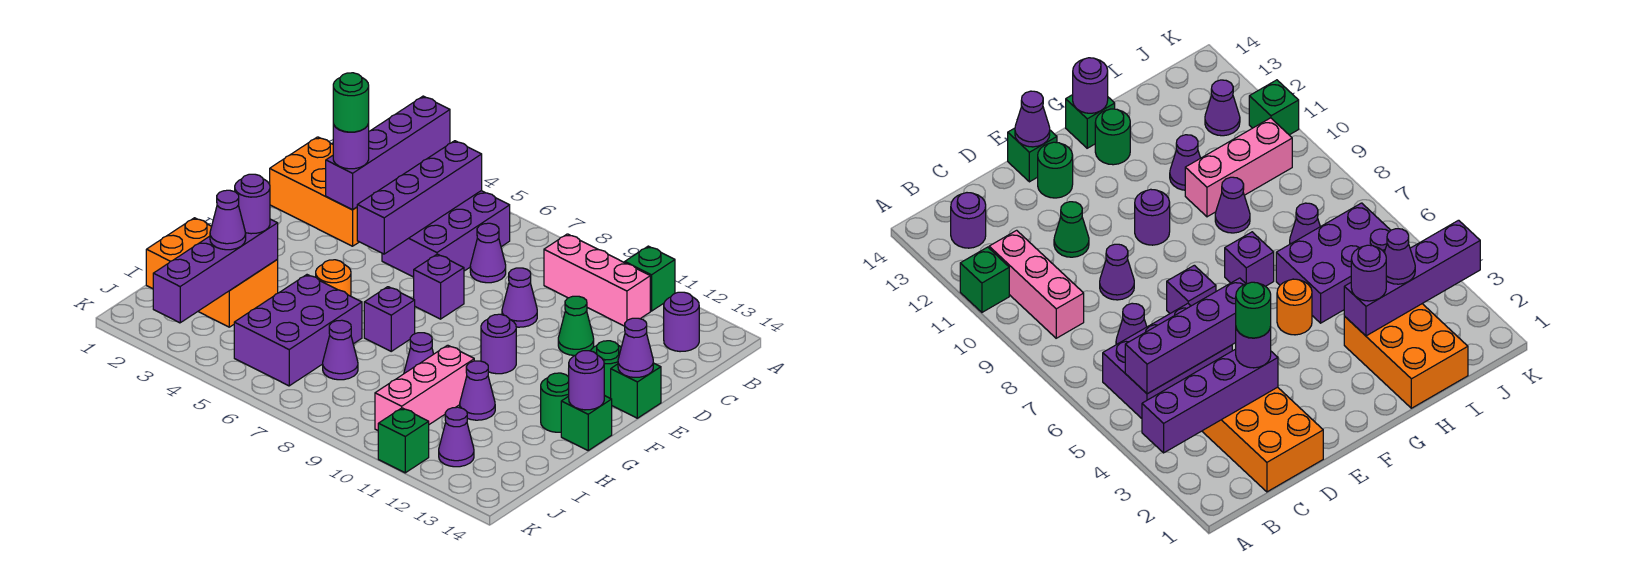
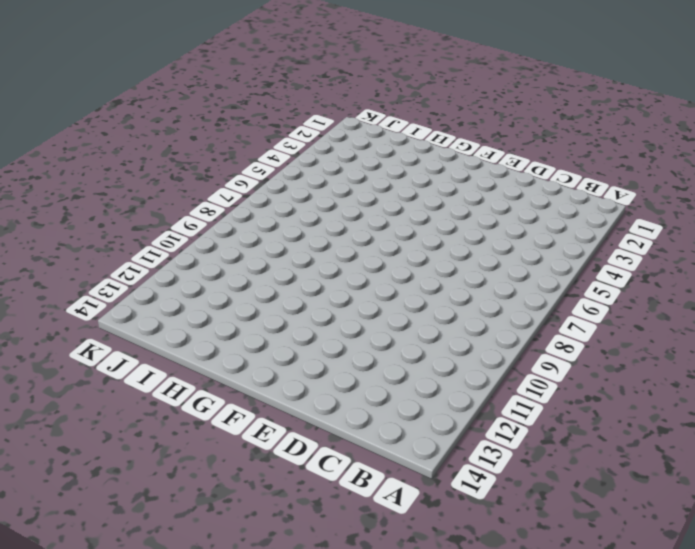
none -> green 1x1 brick [625,246,675,311]
none -> purple 2x3 brick [382,191,510,277]
none -> pink 1x3 brick [544,234,650,326]
none -> purple 1x1 round brick [664,292,699,352]

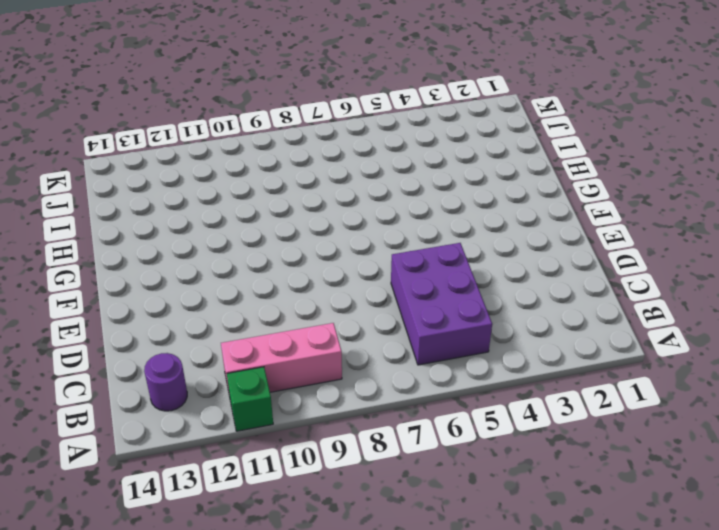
none -> orange 2x3 brick [270,137,359,246]
none -> purple 1x1 cone [470,223,506,283]
none -> purple 1x1 cone [502,268,537,327]
none -> green 1x1 cone [558,296,594,356]

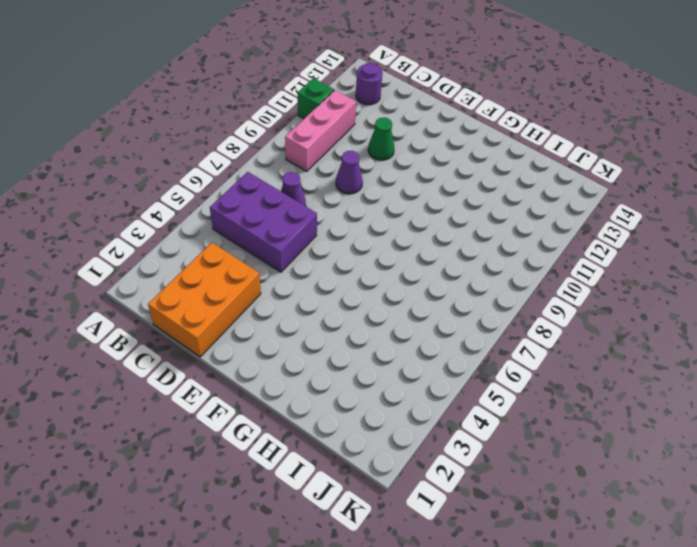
none -> purple 1x1 brick [414,254,464,319]
none -> green 1x1 round brick [591,341,621,398]
none -> green 1x1 brick [611,363,661,418]
none -> purple 1x1 round brick [481,314,516,374]

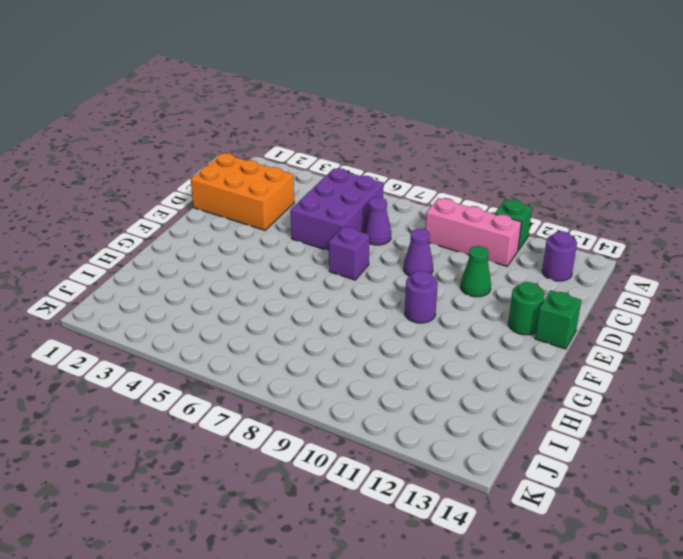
none -> orange 1x1 round brick [316,260,351,296]
none -> purple 1x1 brick [364,287,415,351]
none -> green 1x1 round brick [541,373,569,432]
none -> green 1x1 brick [561,395,612,450]

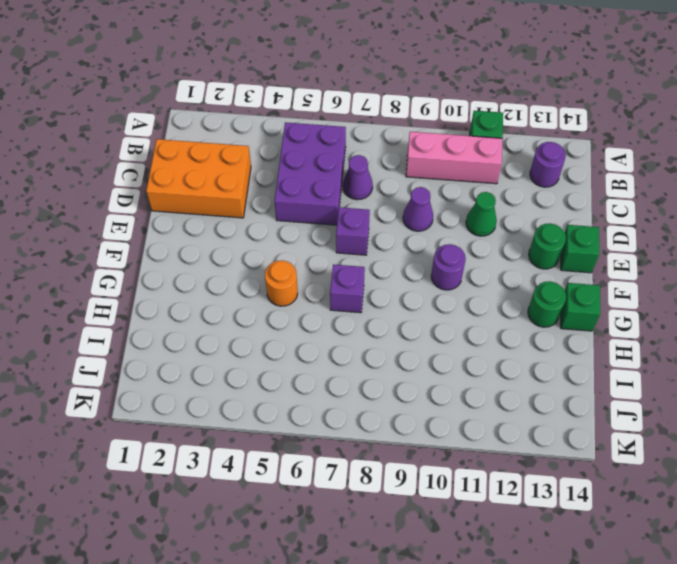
none -> orange 2x3 brick [146,218,278,327]
none -> purple 2x3 brick [234,275,362,386]
none -> purple 1x1 cone [404,333,433,373]
none -> pink 1x3 brick [375,345,474,430]

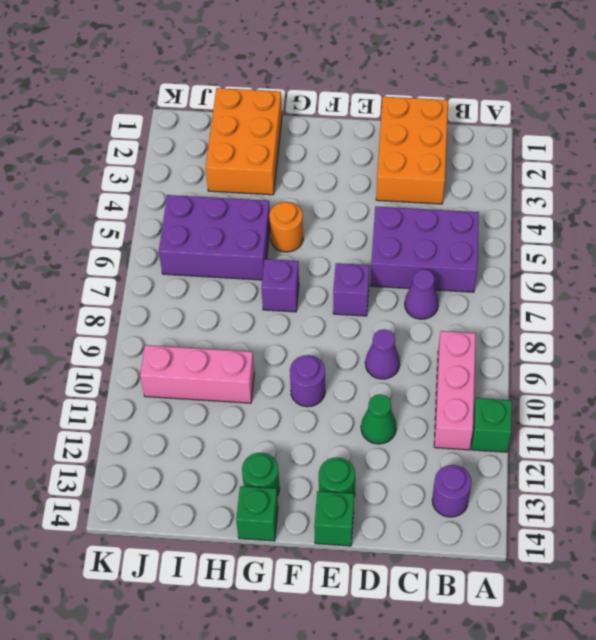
none -> purple 1x1 cone [404,333,433,373]
none -> purple 1x1 cone [460,361,495,420]
none -> purple 1x1 cone [323,320,358,380]
none -> purple 1x1 cone [439,407,474,467]

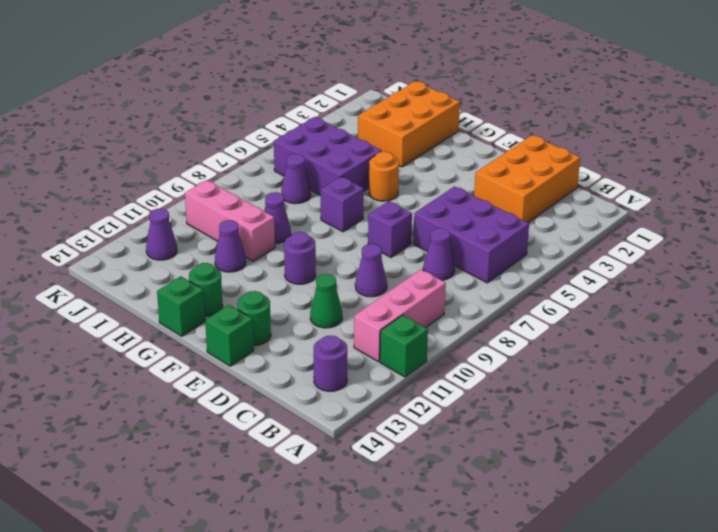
none -> green 1x1 brick [378,408,429,473]
none -> purple 1x4 brick [326,96,450,210]
none -> purple 1x4 brick [357,141,482,254]
none -> purple 1x1 cone [618,318,653,377]

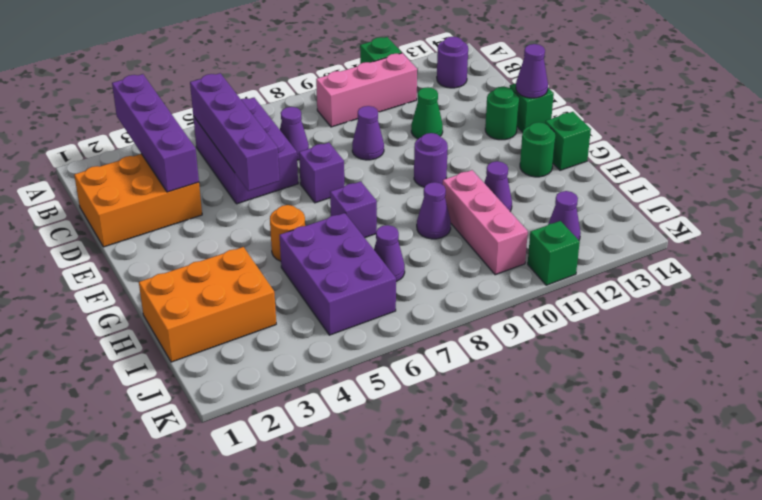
none -> purple 1x1 round brick [569,351,604,410]
none -> purple 1x4 brick [153,219,278,323]
none -> purple 1x1 round brick [333,124,369,169]
none -> purple 1x1 round brick [235,174,270,234]

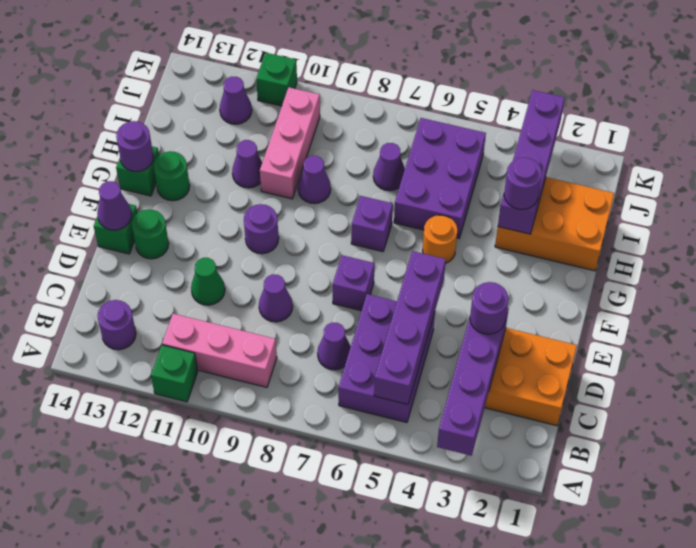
none -> purple 1x1 cone [210,190,246,250]
none -> green 1x1 round brick [333,73,369,132]

